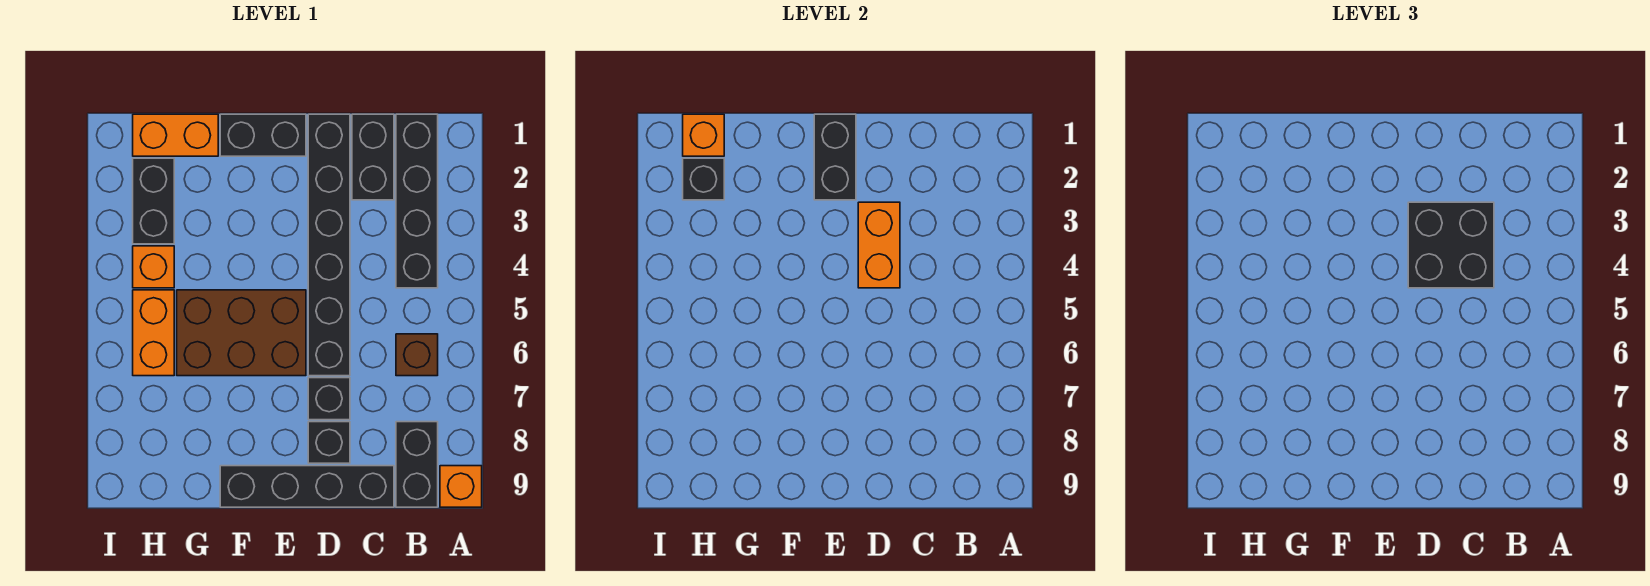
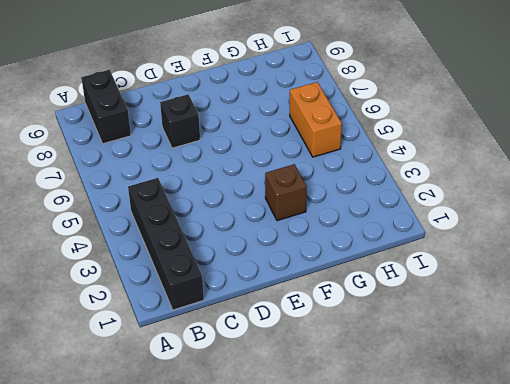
brown 1x1 brick [265,164,307,221] -> brown 1x1 brick moved to [396,334,438,376]
none -> orange 1x1 brick [440,466,482,507]
none -> black 1x2 brick [352,114,394,200]
none -> black 1x4 brick [220,466,394,507]

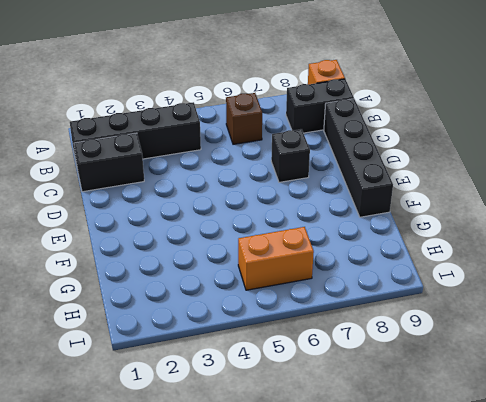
none -> black 1x6 brick [308,114,350,376]
none -> black 1x1 brick [308,422,350,463]
none -> black 1x2 brick [220,114,306,156]

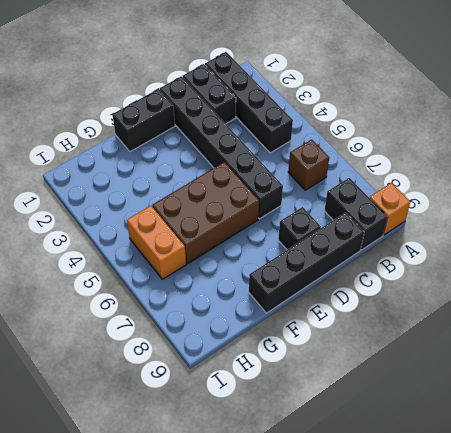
none -> black 1x1 brick [308,378,350,420]
none -> orange 1x2 brick [133,114,218,156]
none -> black 1x2 brick [133,158,174,244]

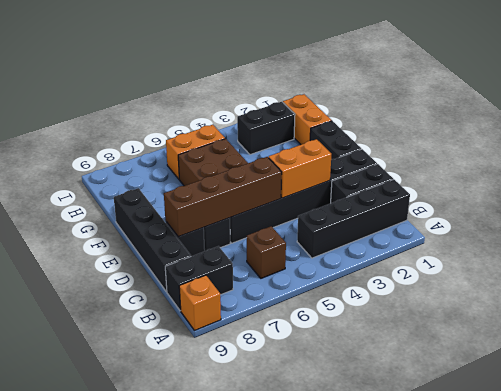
brown 1x4 brick [164,157,282,237] -> none
none -> orange 1x1 brick [133,246,174,288]
none -> black 1x2 brick [814,114,856,200]
none -> orange 1x1 brick [683,114,724,156]

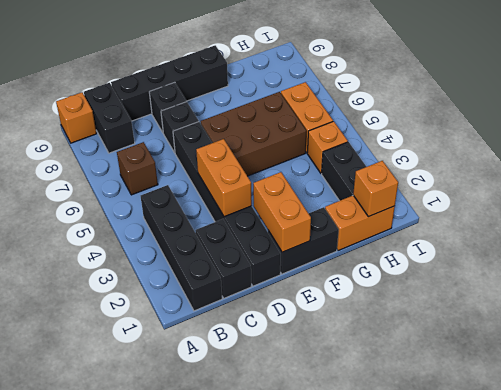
orange 1x2 brick [253,172,311,252] -> black 1x2 brick [814,114,856,200]
none -> black 1x1 brick [683,158,724,200]
none -> black 2x2 brick [1408,202,1494,288]

